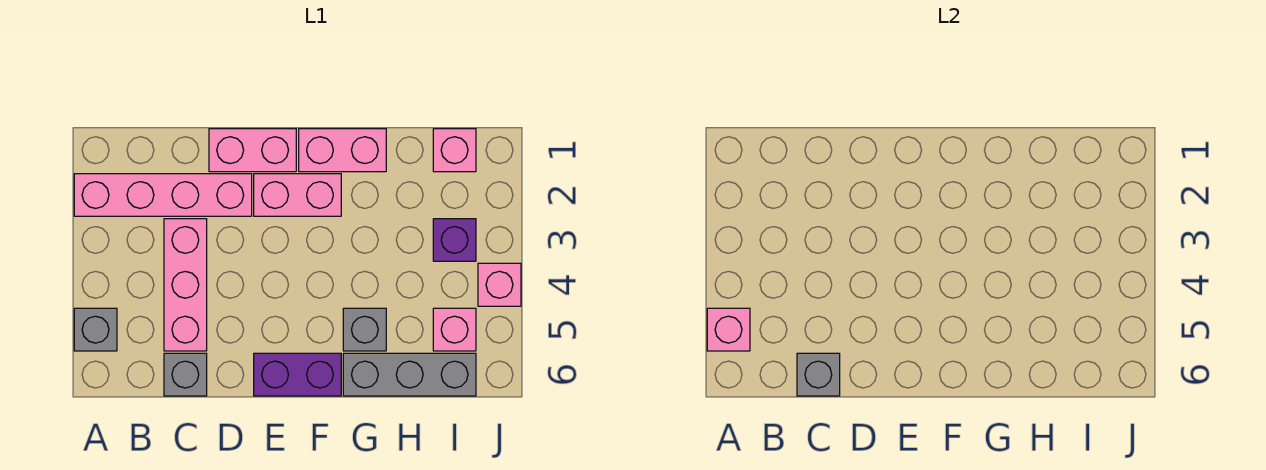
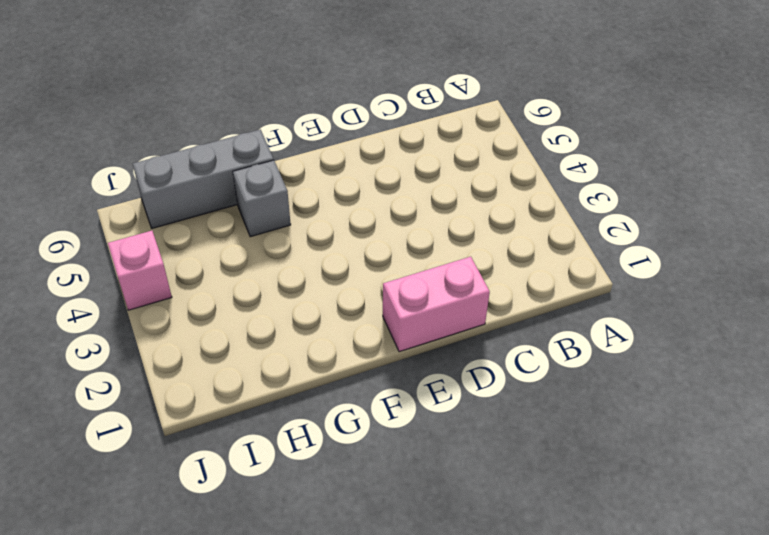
none -> pink 1x4 brick [74,174,252,216]
none -> grey 1x1 brick [74,308,117,351]
none -> pink 1x3 brick [164,219,207,351]

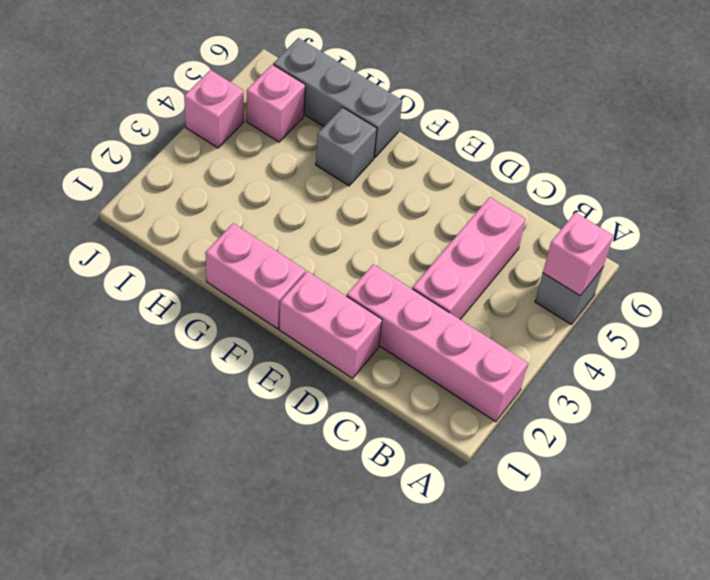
none -> grey 1x1 brick [164,353,207,396]
none -> pink 1x2 brick [254,174,341,216]
none -> purple 1x2 brick [254,353,341,396]

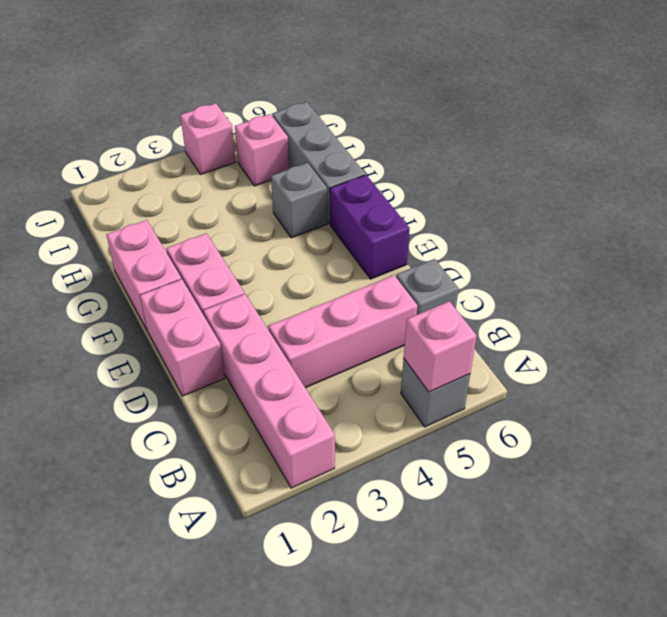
none -> pink 1x1 brick [433,129,476,172]
none -> purple 1x1 brick [433,219,476,261]
none -> grey 1x1 brick [797,353,840,396]

